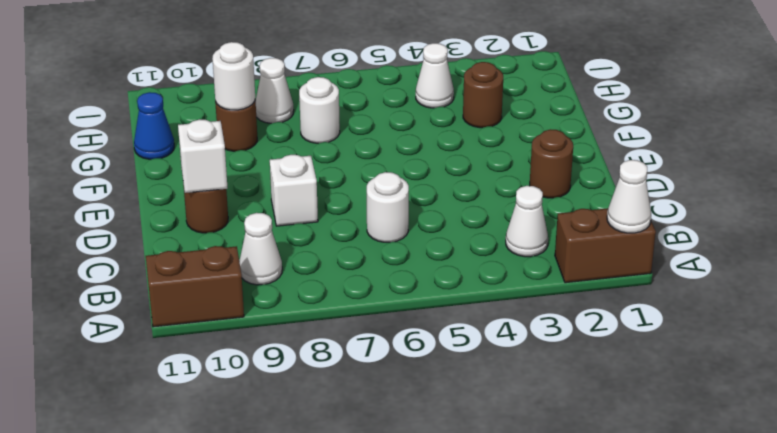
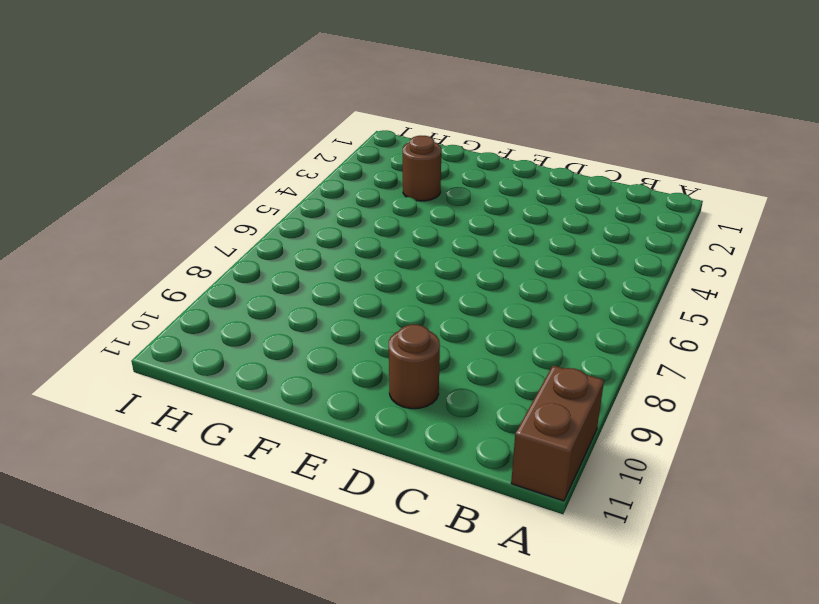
none -> brown 1x2 brick [555,208,656,283]
none -> white 1x1 cone [506,186,548,257]
none -> white 1x1 cone [239,213,282,285]

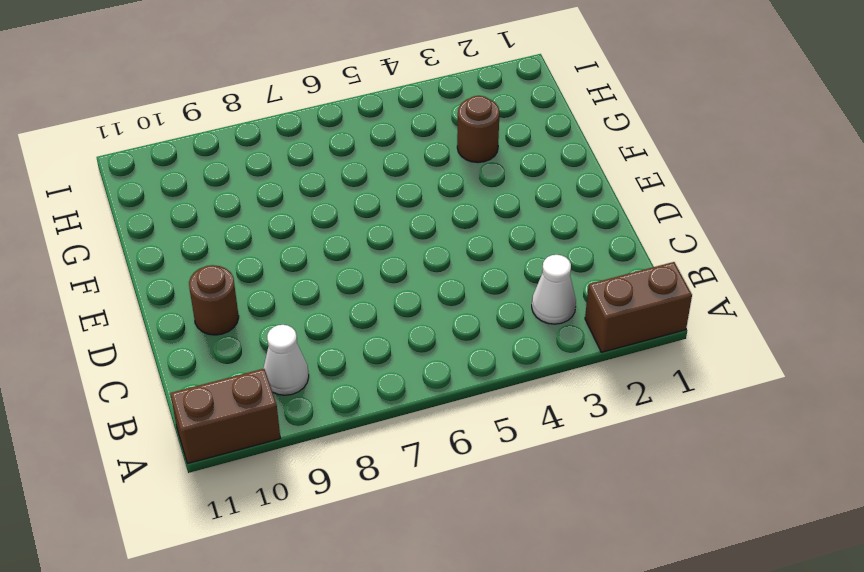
none -> white 1x1 round brick [367,172,409,242]
none -> brown 1x1 round brick [530,129,573,198]
none -> white 1x1 brick [270,155,318,226]

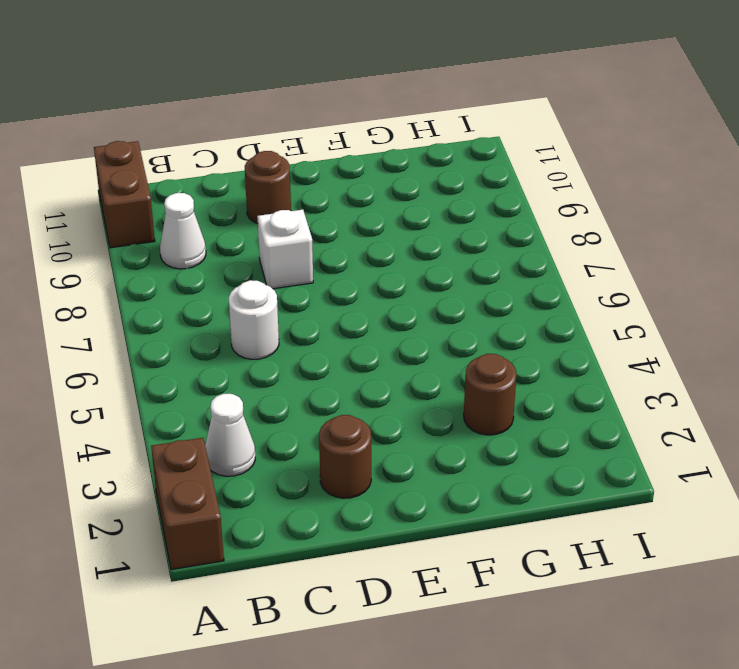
none -> white 1x1 round brick [299,77,340,143]
none -> brown 1x1 round brick [215,100,257,151]
none -> blue 1x1 cone [134,92,174,159]

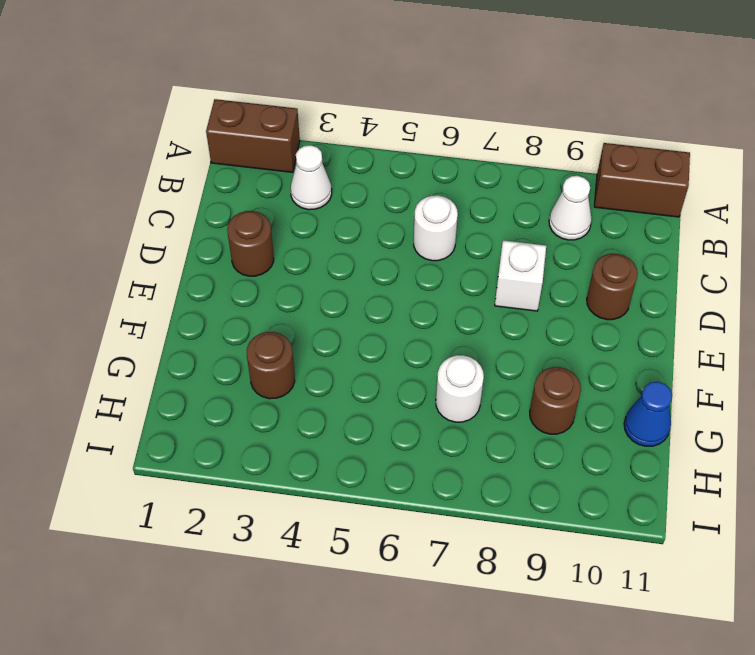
none -> white 1x1 cone [416,43,454,108]
none -> white 1x1 cone [256,58,294,123]
none -> white 1x1 cone [607,160,651,233]

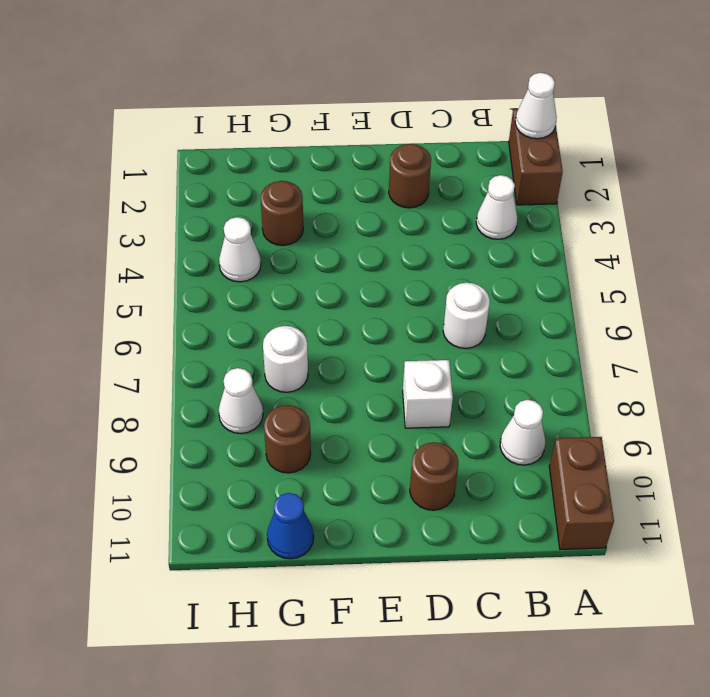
none -> white 1x1 brick [178,119,227,193]
none -> white 1x1 round brick [212,42,255,110]

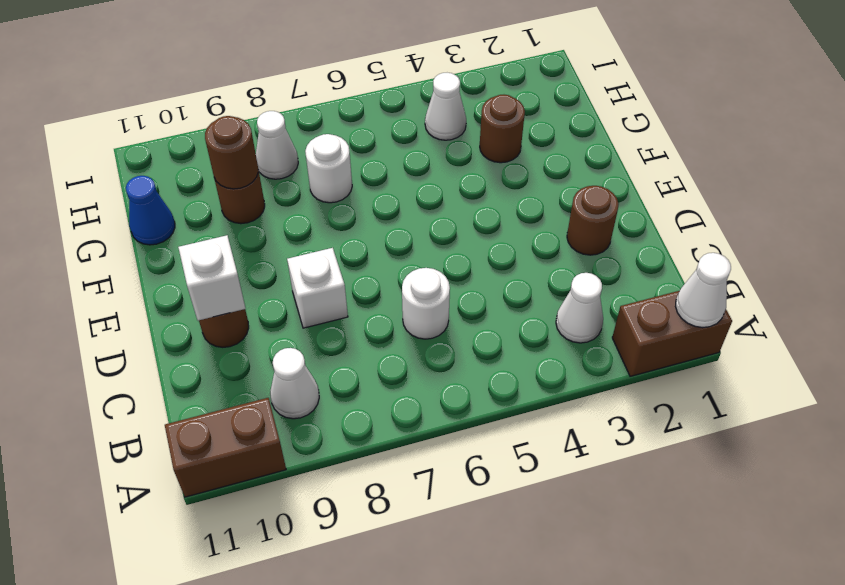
brown 1x1 round brick [205,116,258,189] -> white 1x1 round brick [212,42,255,110]

